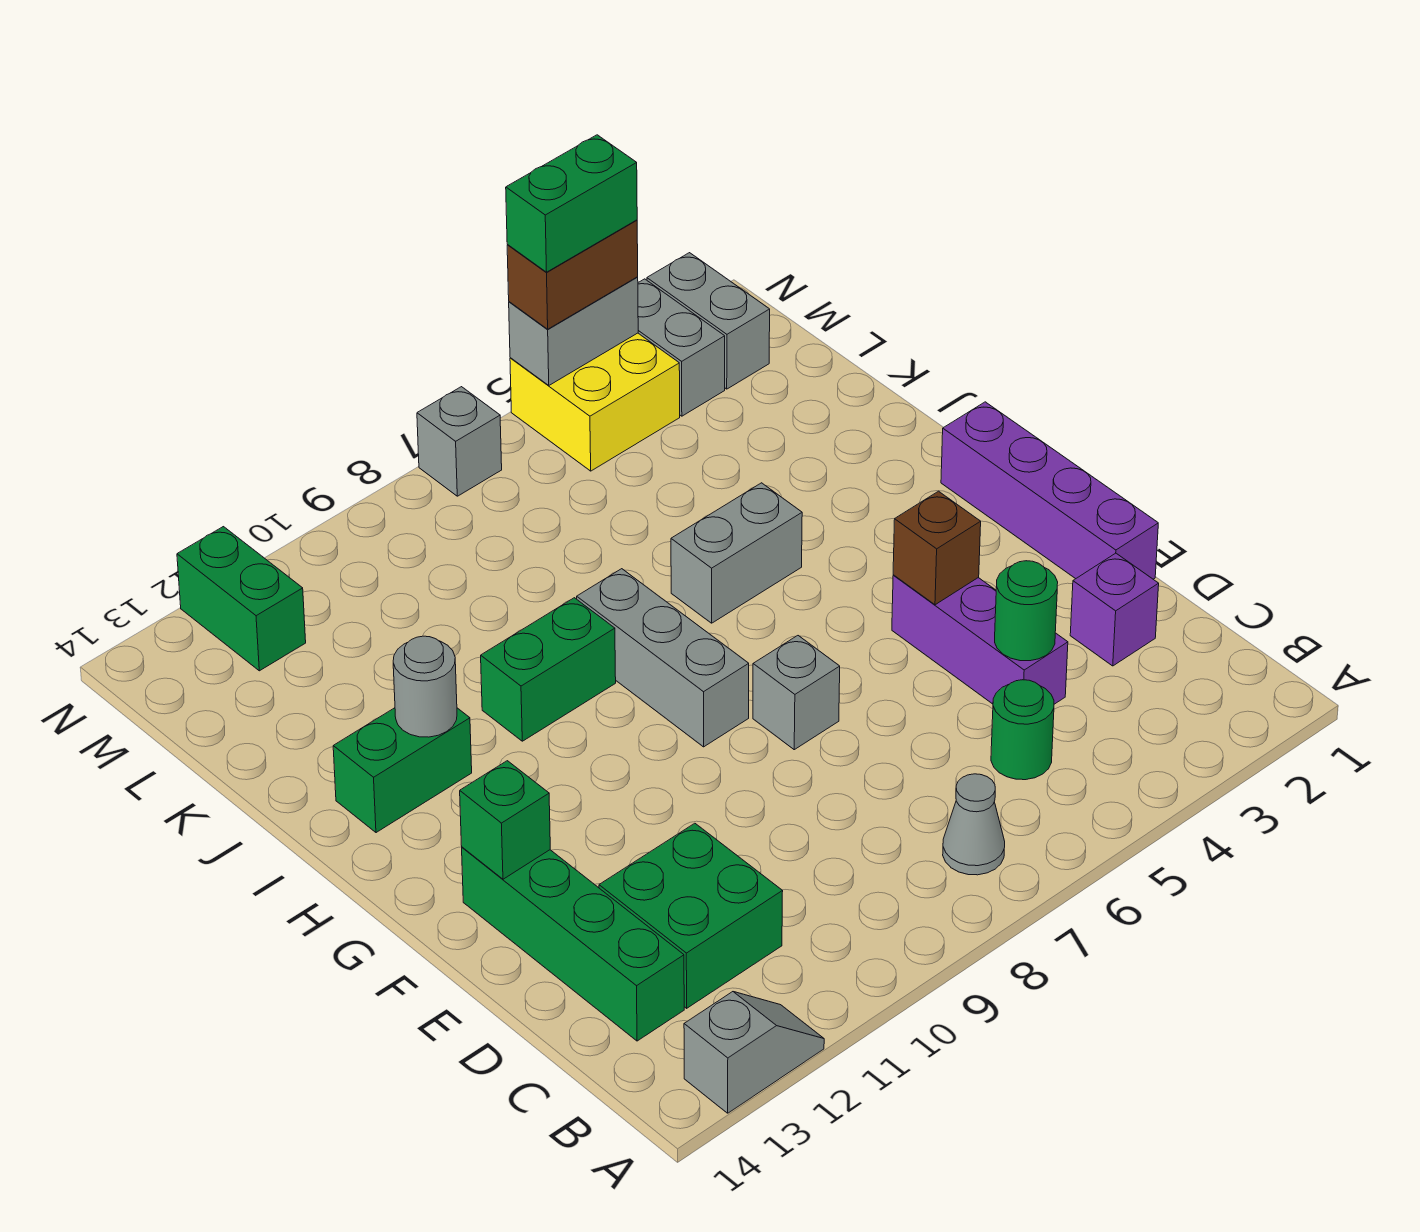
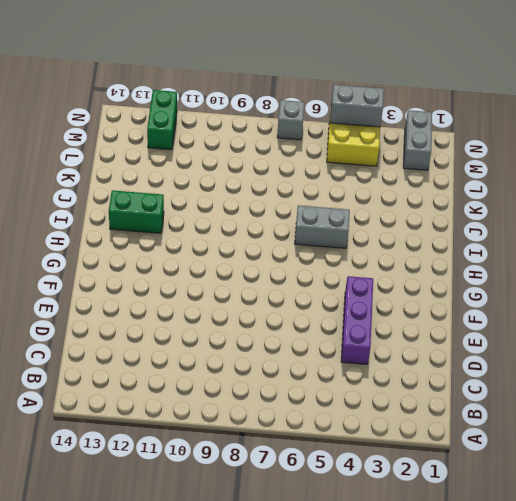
none -> grey 1x2 slope [684,992,824,1113]
none -> grey 1x1 cone [943,774,1005,875]
none -> green 1x1 round brick [991,680,1054,780]

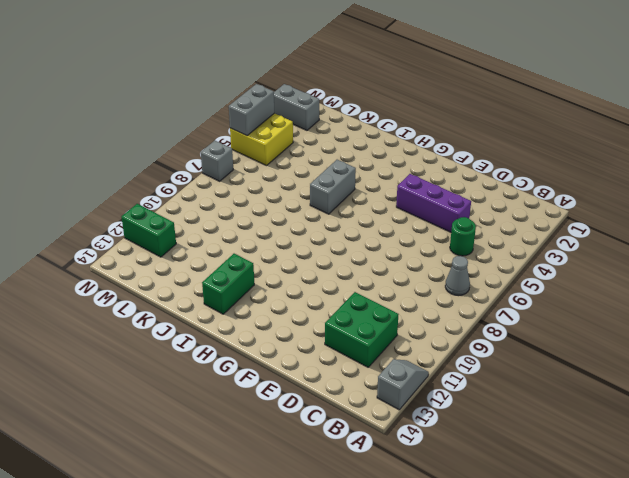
none -> green 1x4 brick [462,847,684,1041]
none -> purple 1x1 brick [1070,553,1159,666]
none -> purple 1x4 brick [941,402,1158,579]

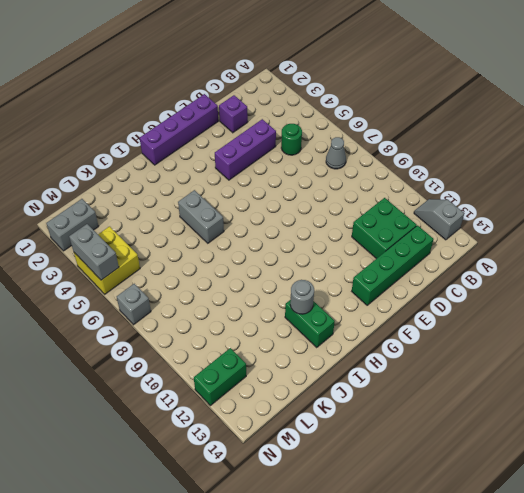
none -> grey 1x1 brick [753,636,840,750]
none -> grey 1x3 brick [577,569,749,747]
none -> green 1x2 brick [481,598,616,741]

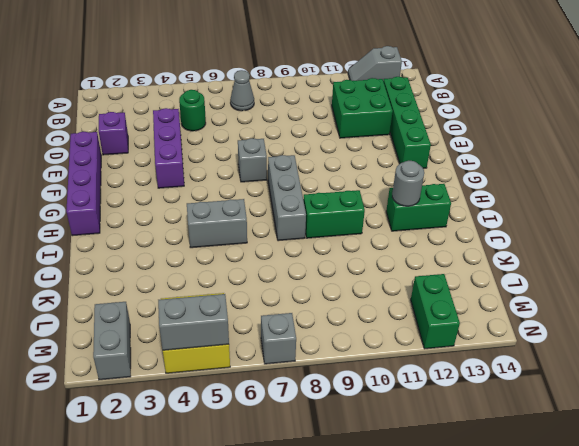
none -> grey 1x2 brick [638,279,725,416]
none -> green 1x1 round brick [995,561,1058,661]
none -> brown 1x1 brick [893,491,981,605]

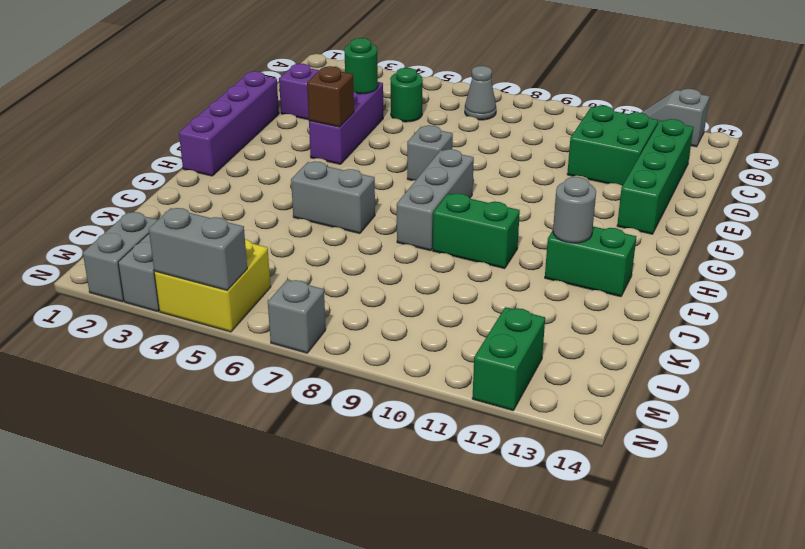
none -> green 1x1 brick [460,761,550,879]
none -> brown 1x2 brick [507,220,638,329]
none -> green 1x2 brick [506,135,637,272]

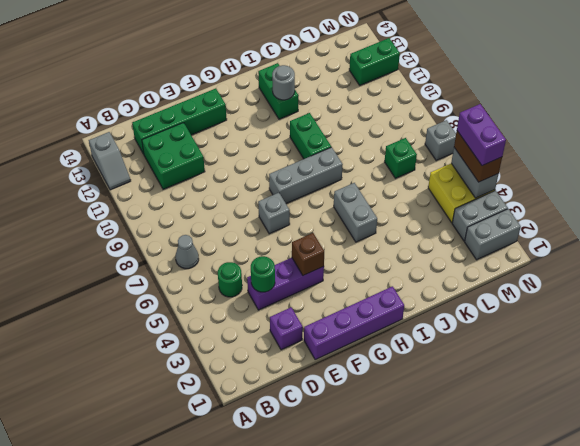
green 1x1 brick [385,138,417,178] -> green 1x1 brick moved to [460,761,550,879]
purple 1x2 brick [457,104,506,166] -> green 1x2 brick [506,135,637,272]

